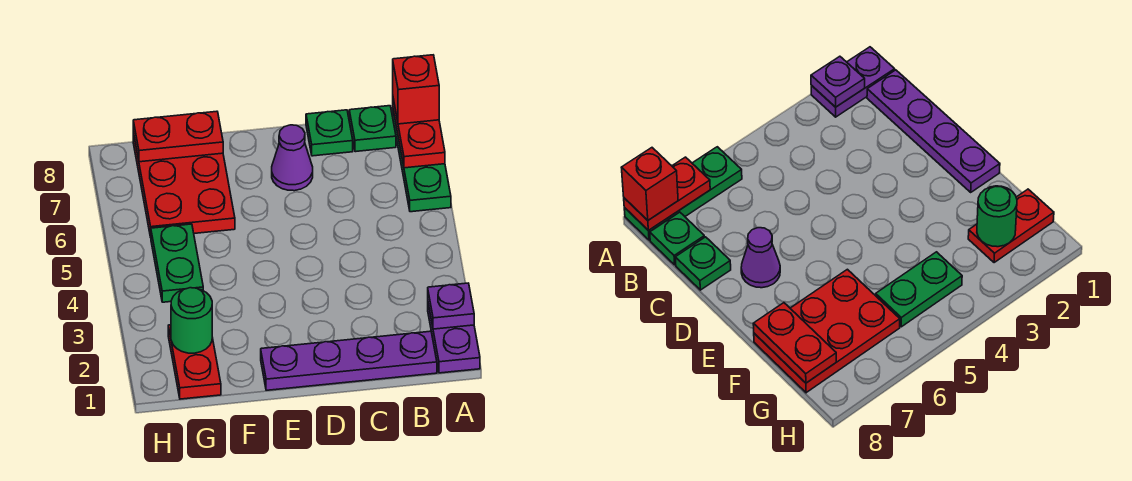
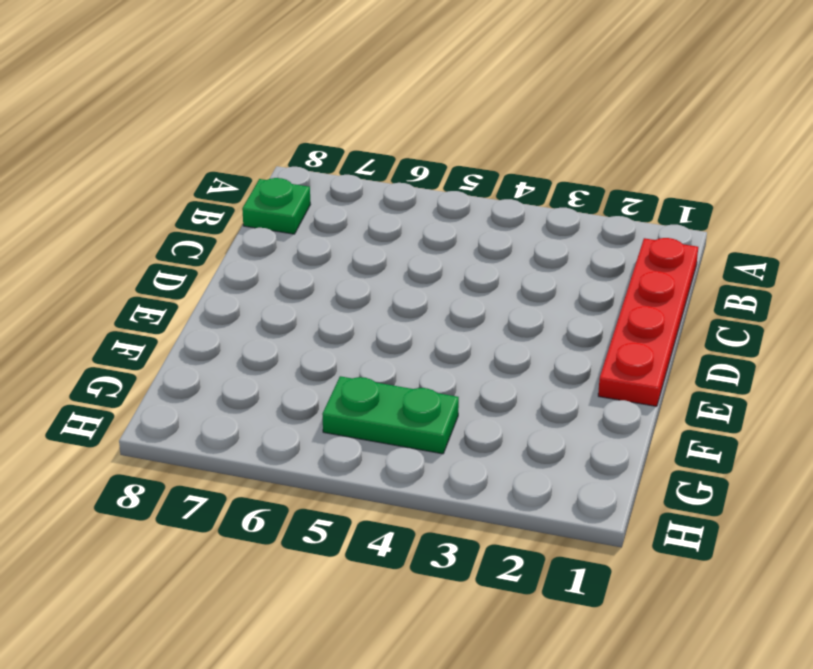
red 1x4 plate [598,238,698,406] -> purple 1x4 plate [261,331,437,390]
none -> purple 1x2 plate [428,304,480,373]
none -> green 1x3 plate [392,111,451,212]
none -> green 1x1 plate [306,110,353,156]

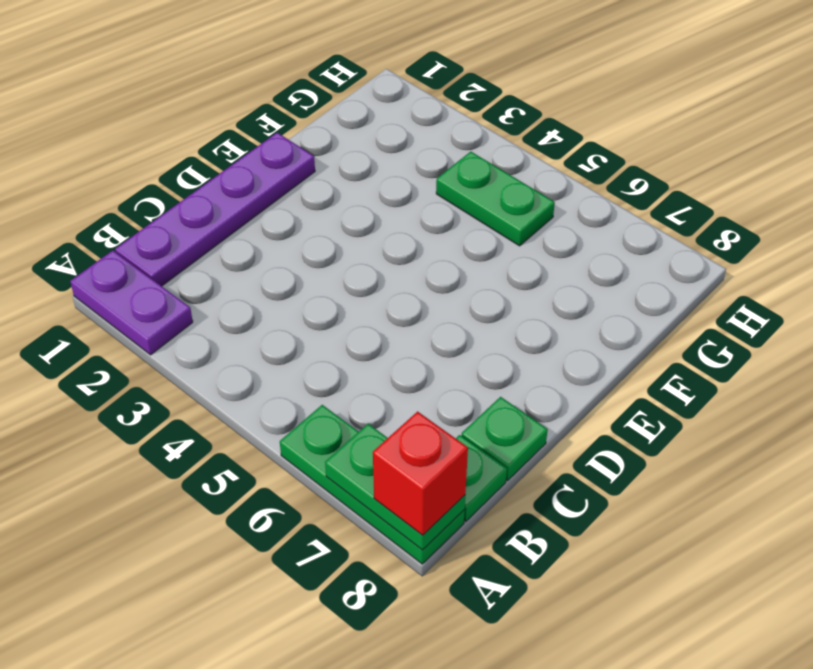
green 1x2 plate [325,424,465,550] -> red 1x2 plate [393,99,445,168]
none -> purple 1x1 cone [272,125,313,191]
none -> red 2x3 plate [133,133,235,237]
none -> red 1x2 plate [168,325,221,399]

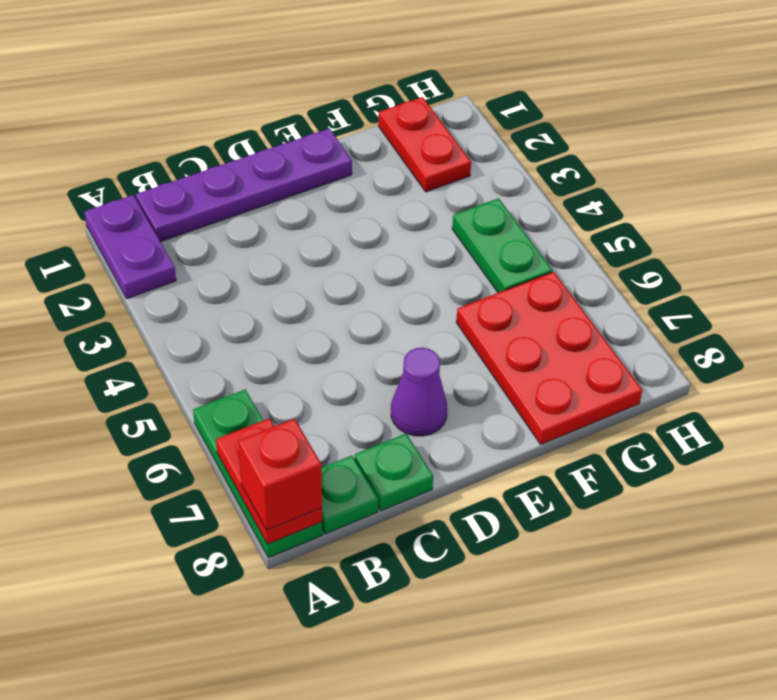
none -> purple 1x1 plate [428,283,474,329]
none -> red 1x2 plate [133,111,223,162]
none -> green 1x1 round brick [171,288,212,353]

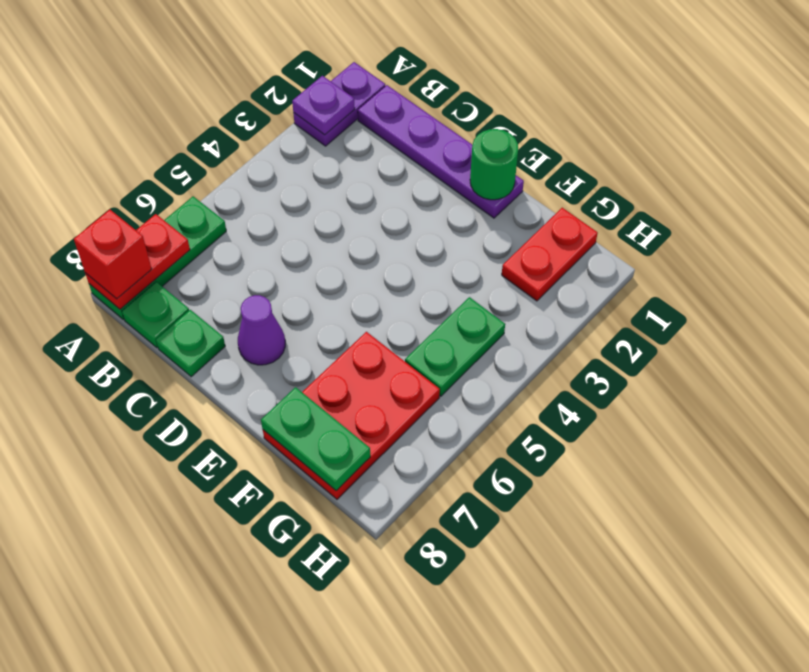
green 1x1 round brick [470,129,518,200] -> green 1x1 round brick moved to [171,288,212,353]
green 1x2 plate [261,387,370,491] -> red 1x2 plate [133,111,223,162]

